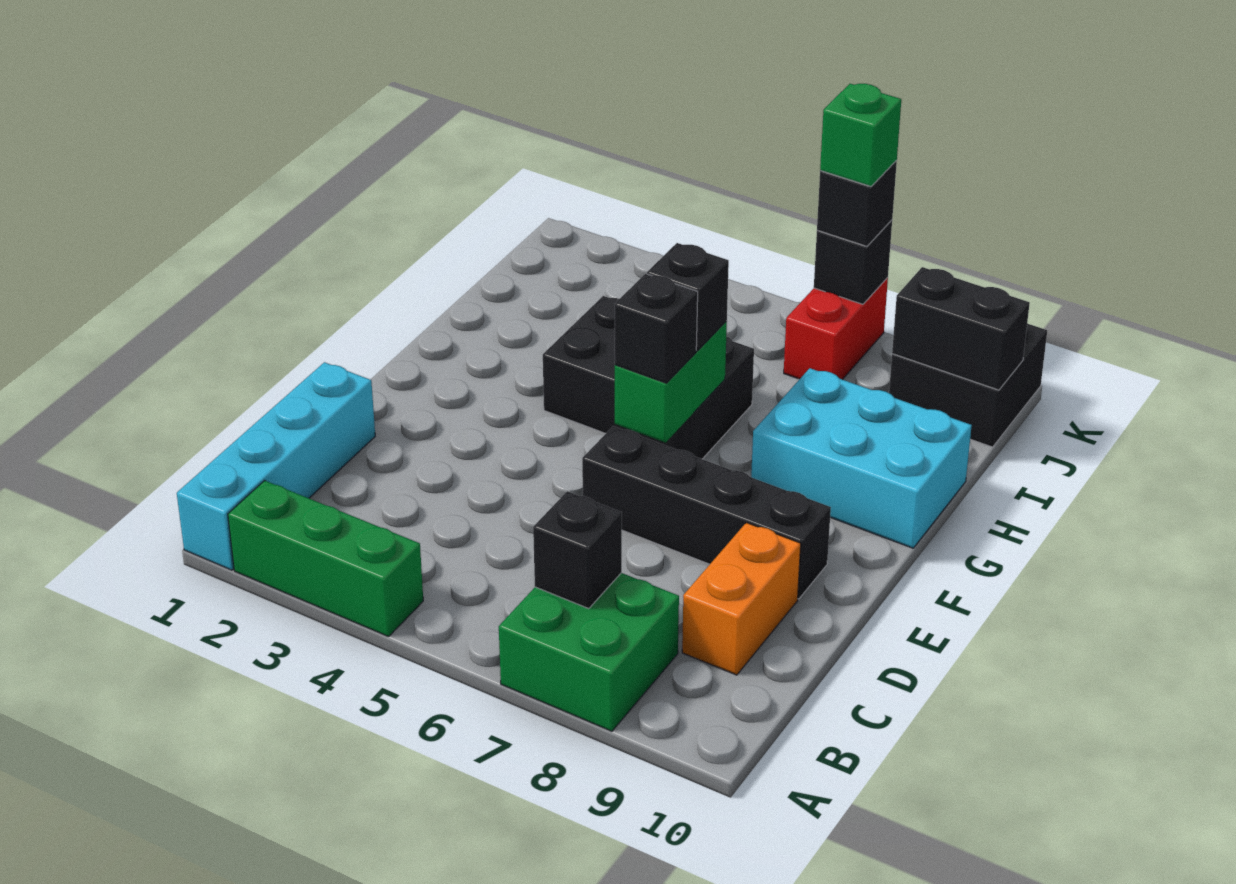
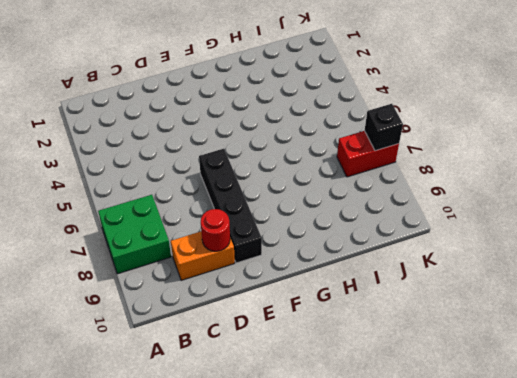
red 1x1 round brick [201,209,230,251] -> none
none -> cyan 1x4 brick [177,362,375,570]
none -> green 1x3 brick [228,481,423,637]
none -> black 2x3 brick [543,296,754,459]

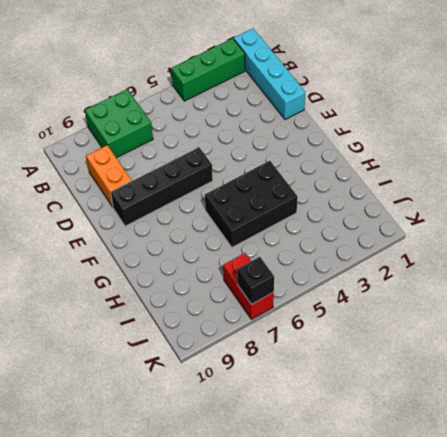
none -> cyan 2x3 brick [751,368,972,548]
none -> black 2x2 brick [889,323,1047,447]
none -> black 1x1 brick [533,491,622,609]

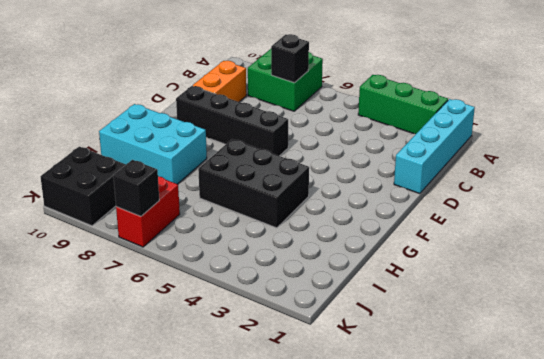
none -> green 1x2 brick [615,321,727,443]
none -> black 1x2 brick [892,267,1030,390]
none -> black 1x1 brick [615,274,698,383]

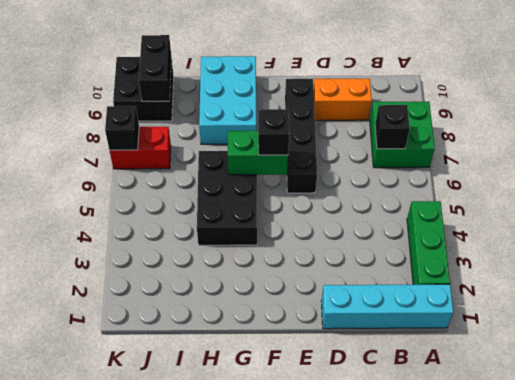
none -> black 1x1 brick [647,243,729,351]
none -> black 1x1 brick [817,161,897,246]
none -> green 1x1 brick [820,84,901,186]

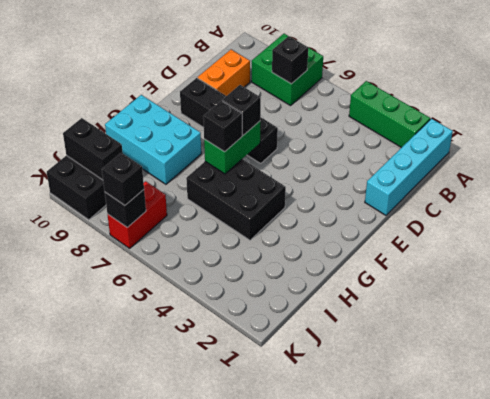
none -> green 1x1 brick [820,84,901,186]

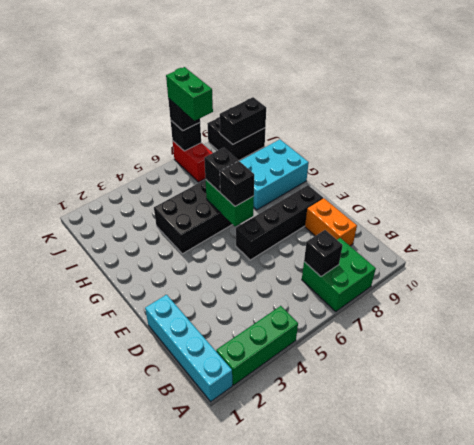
green 1x2 brick [166,67,213,120] -> green 1x1 brick [820,84,901,186]

